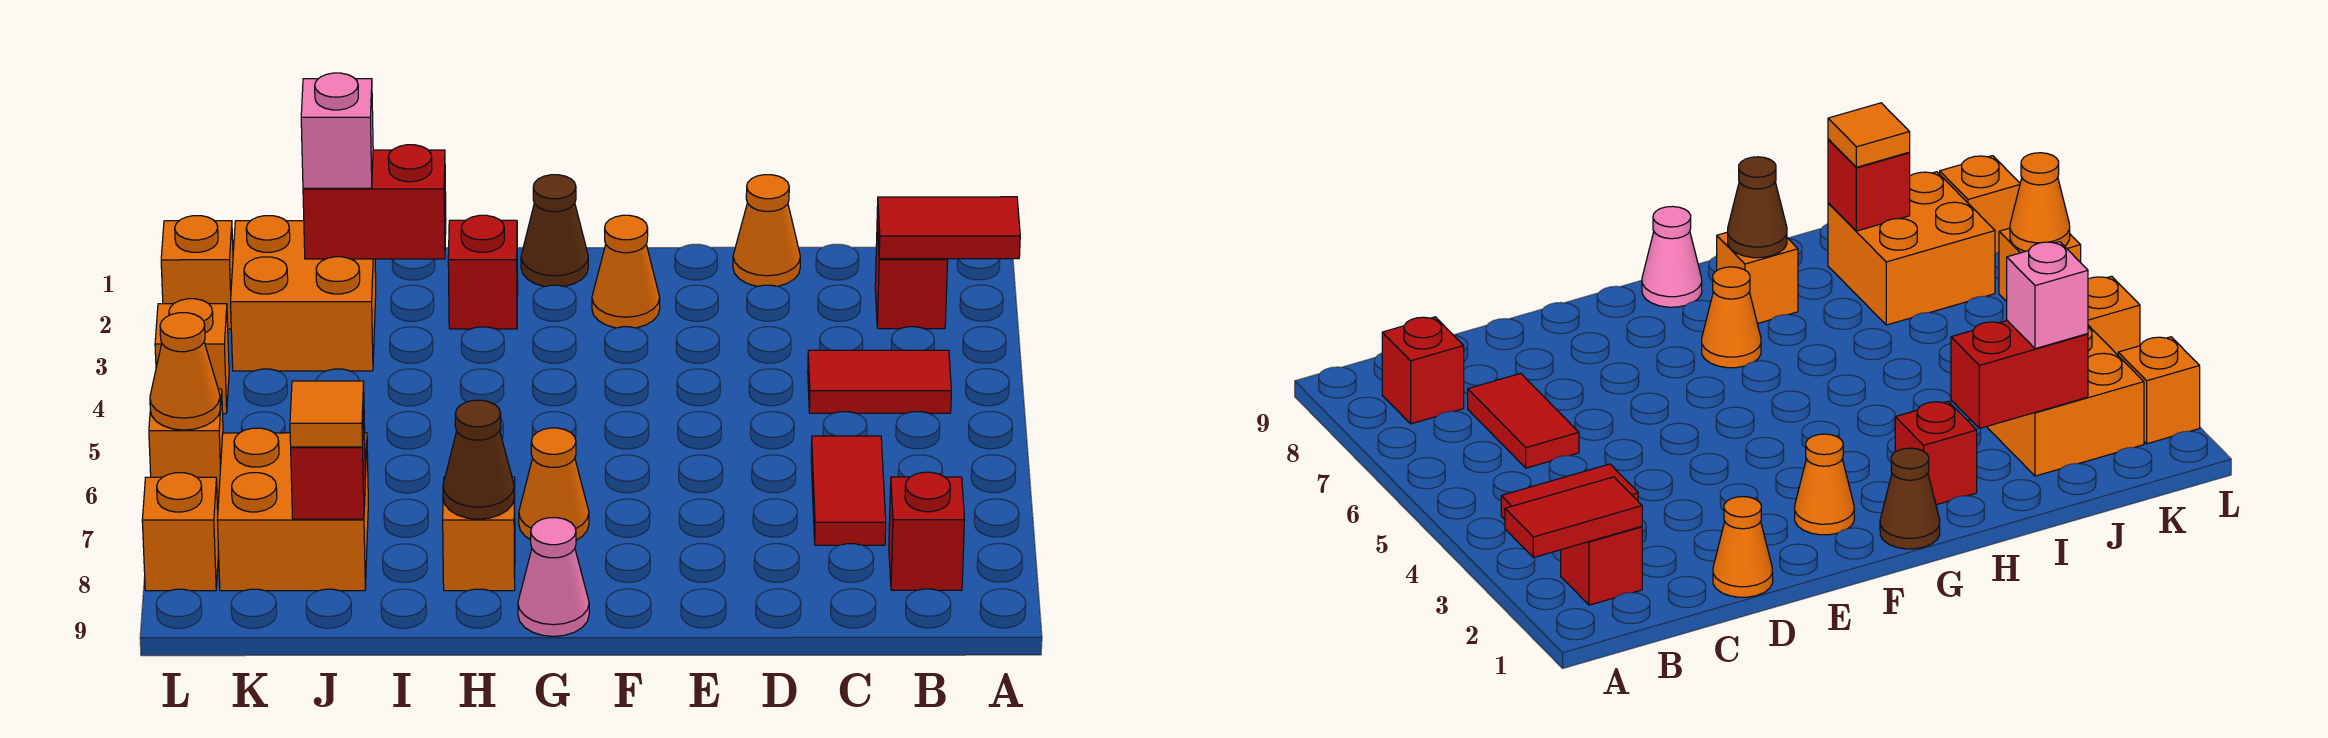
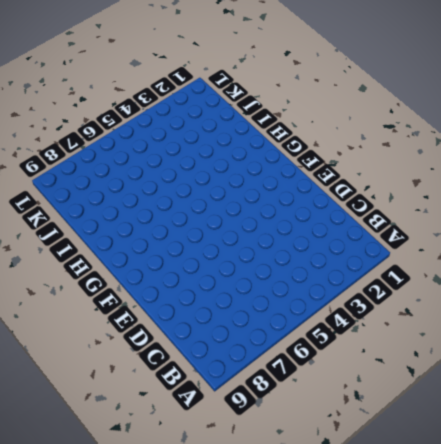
none -> red 1x1 brick [875,226,948,329]
none -> red 1x2 tile [808,350,951,413]
none -> red 1x1 brick [889,472,964,590]

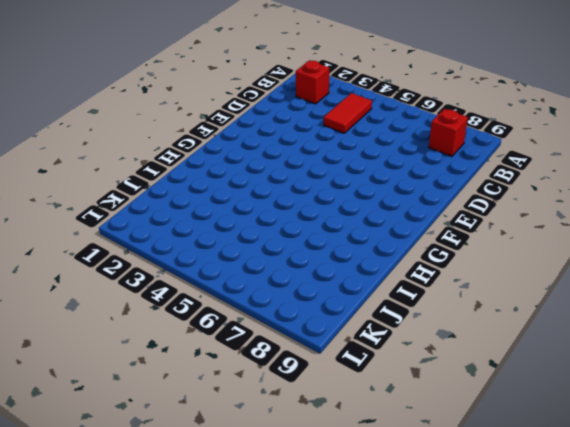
none -> red 1x2 tile [811,436,886,545]
none -> orange 1x1 cone [733,175,800,286]
none -> orange 1x1 cone [592,215,660,328]

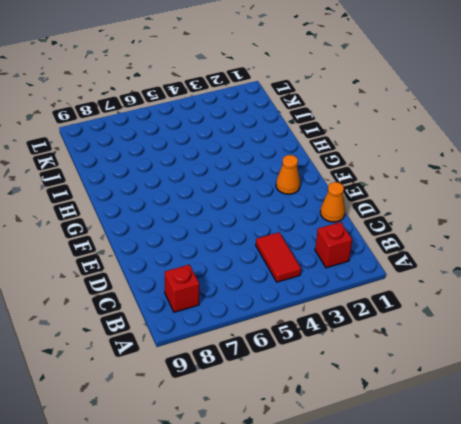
none -> red 1x2 tile [811,436,886,545]
none -> brown 1x1 cone [521,175,588,287]
none -> orange 1x1 cone [519,428,589,540]

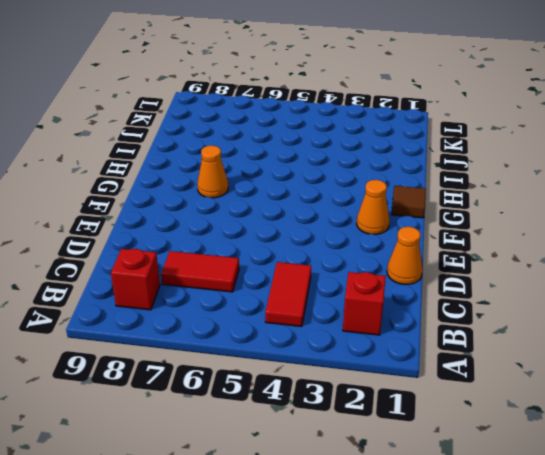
brown 1x1 tile [392,186,426,218] -> brown 1x1 cone [521,175,588,287]
none -> pink 1x1 cone [518,518,589,636]
none -> red 1x1 brick [448,215,518,329]
none -> orange 1x1 brick [443,477,515,591]

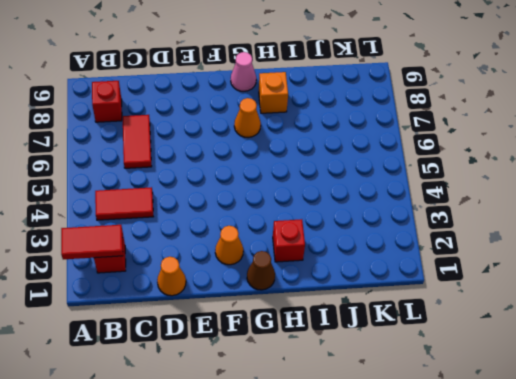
none -> orange 2x2 brick [231,216,376,371]
none -> orange 2x2 brick [217,428,368,591]
none -> orange 1x1 brick [161,216,233,329]

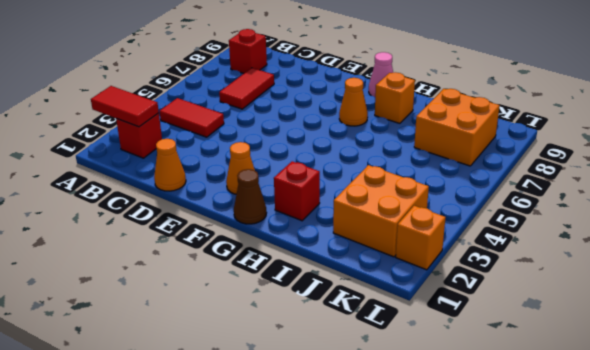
none -> orange 1x1 brick [155,299,229,414]
none -> orange 1x1 brick [149,389,223,501]
none -> orange 1x1 brick [142,473,219,591]

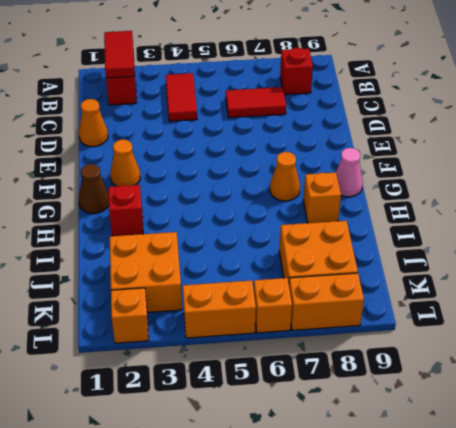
orange 1x2 brick [183,280,256,338] -> orange 1x1 brick [155,299,229,414]
orange 1x2 brick [289,273,364,330] -> orange 1x1 brick [142,473,219,591]
none -> brown 1x1 cone [443,400,514,519]
none -> red 1x2 brick [303,145,446,259]
none -> red 1x1 brick [291,421,365,519]

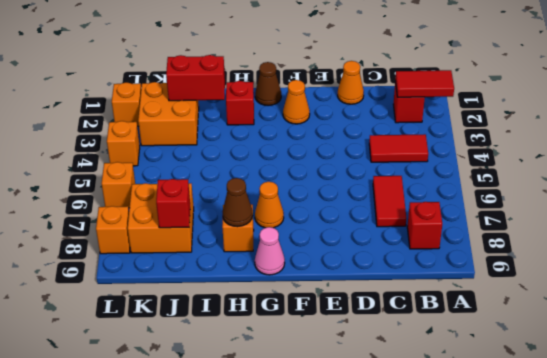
none -> orange 1x1 cone [150,313,220,430]
none -> pink 1x1 brick [301,73,373,188]
none -> orange 1x1 tile [290,381,364,447]

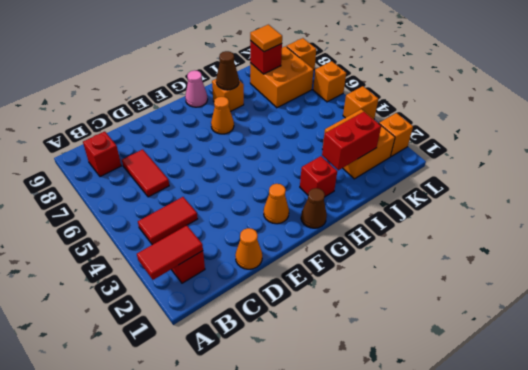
none -> orange 1x1 cone [150,313,220,430]
none -> pink 1x1 brick [301,73,373,188]

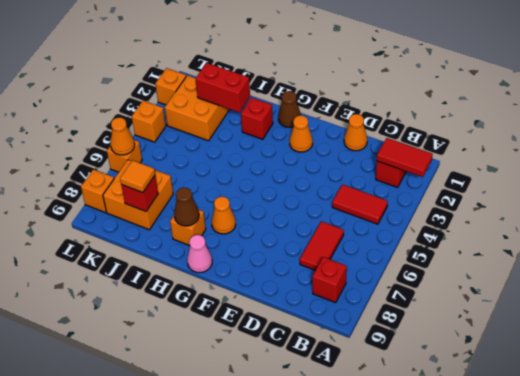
none -> pink 1x1 brick [301,73,373,188]

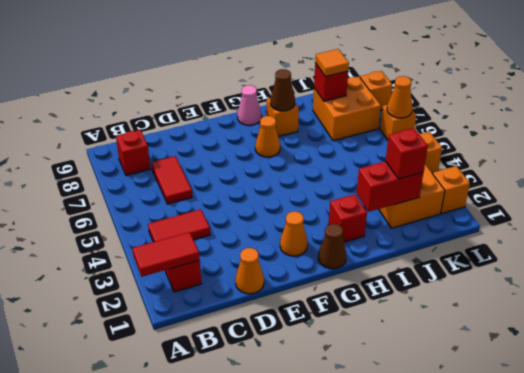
red 1x1 brick [386,128,428,179] -> pink 1x1 brick [301,73,373,188]

